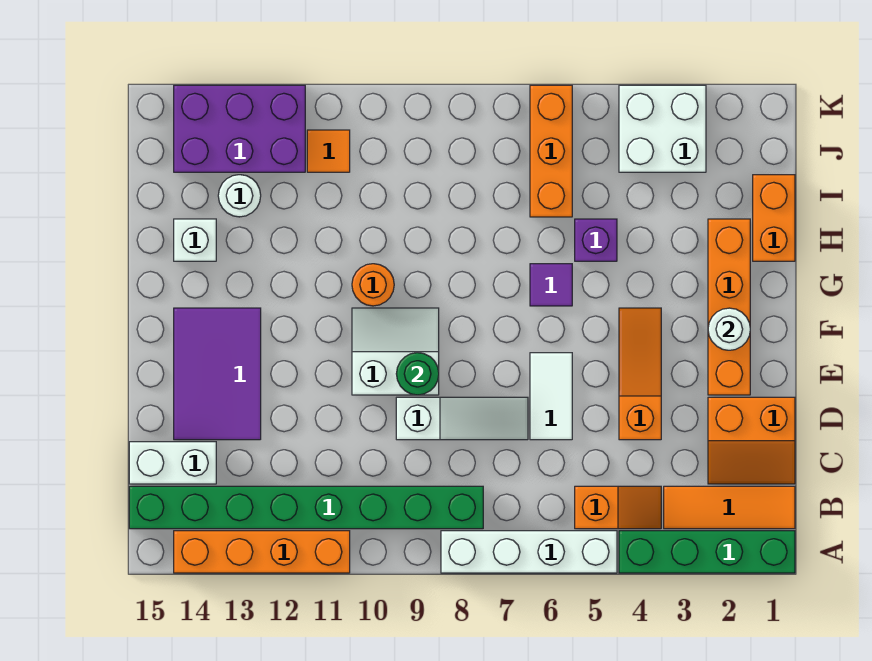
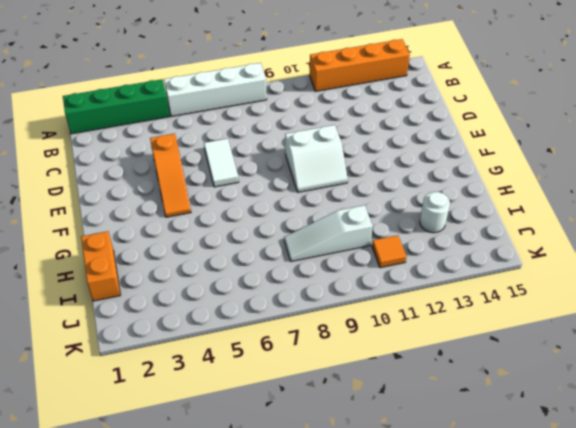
white 1x3 slope [284,205,373,261] -> white 1x3 slope moved to [396,397,528,440]
none -> orange 1x3 tile [664,486,795,529]
none -> orange 1x2 slope [575,486,661,529]
none -> green 1x8 brick [129,486,483,529]

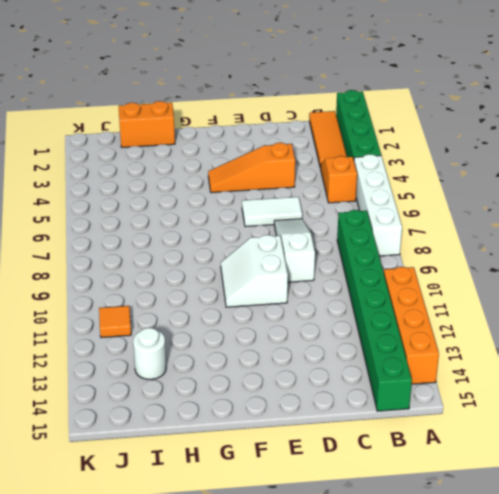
none -> orange 2x2 slope [708,397,795,484]
none -> white 1x2 brick [129,442,216,484]
none -> purple 2x3 tile [174,308,261,440]

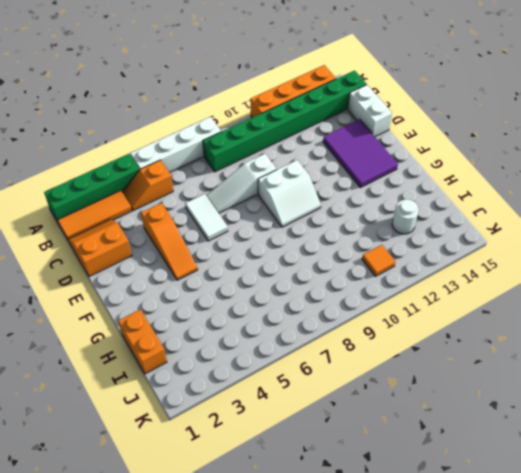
white 1x2 brick [348,85,392,137] -> white 1x2 brick turned to [129,442,216,484]
none -> orange 1x4 brick [708,219,750,395]
none -> purple 1x1 tile [530,264,572,306]
none -> orange 1x1 round brick [352,264,394,306]

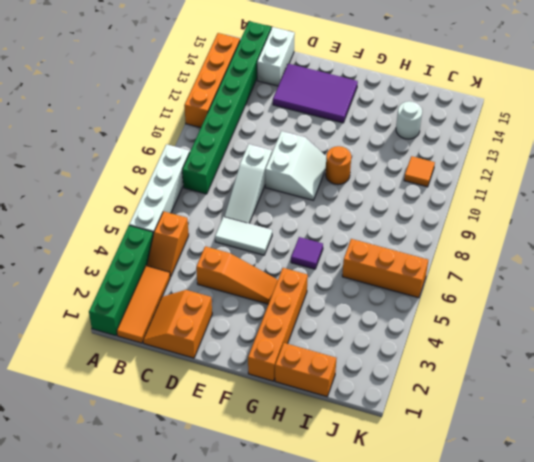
orange 1x4 brick [248,268,308,381] -> orange 1x4 brick turned to [708,219,750,395]
none -> purple 1x1 brick [575,219,617,261]
none -> white 1x1 brick [174,219,216,261]
none -> white 2x2 brick [619,85,706,172]

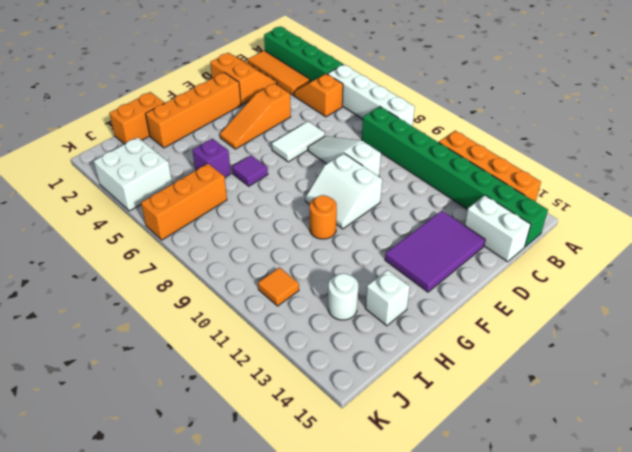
none -> purple 2x3 brick [174,85,305,172]
none -> green 1x1 round brick [396,353,439,395]
none -> white 1x1 round brick [708,308,750,350]

